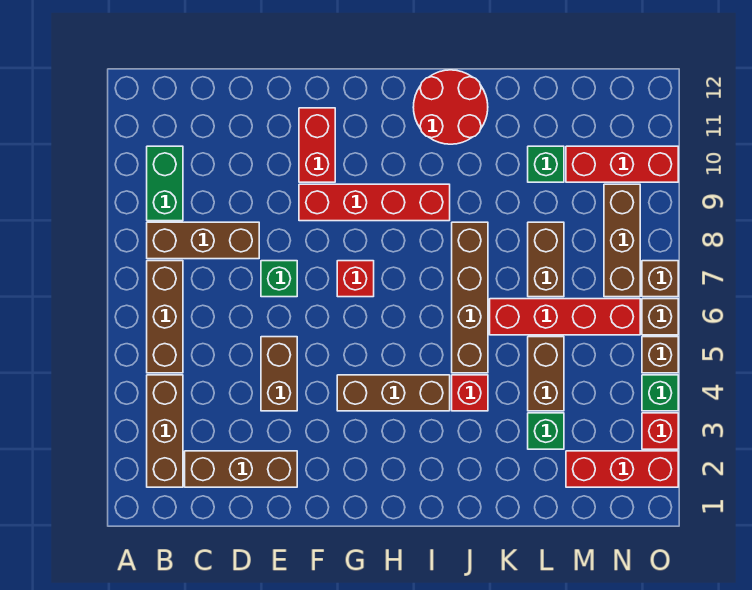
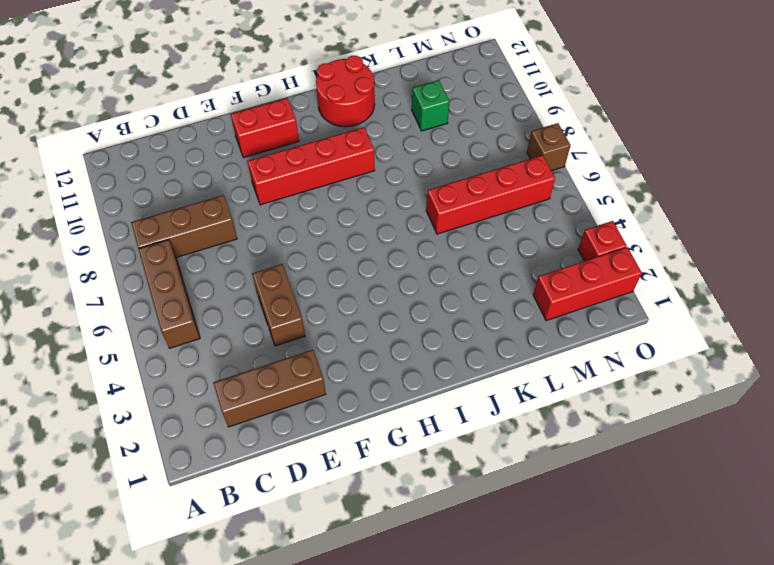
red 1x2 brick [231,98,299,158] -> red 1x2 brick turned to [299,108,335,182]
none -> brown 1x3 brick [147,375,183,487]
none -> green 1x2 brick [147,146,183,221]
none -> green 1x1 brick [261,261,297,297]

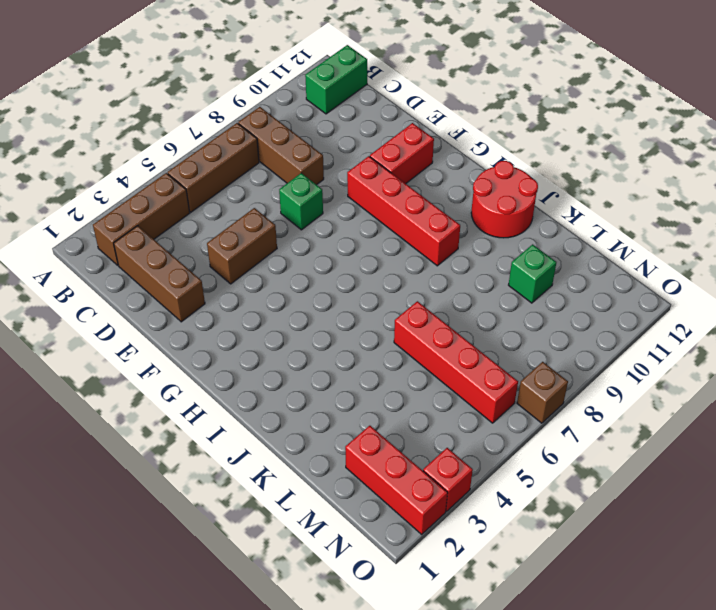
green 1x2 brick [305,45,367,114] -> green 1x2 brick moved to [147,146,183,221]
none -> brown 1x3 brick [337,375,450,411]
none -> red 1x1 brick [337,261,374,297]
none -> red 1x1 brick [452,375,488,411]

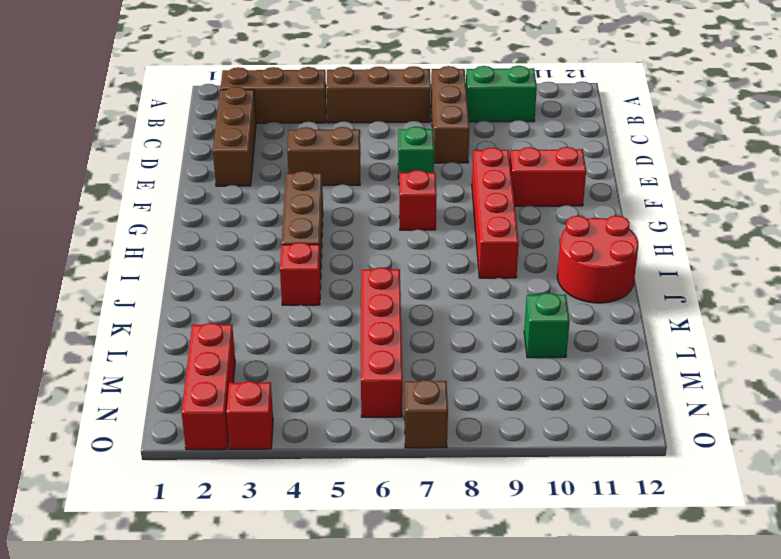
none -> brown 1x4 brick [452,222,488,373]
none -> green 1x1 brick [528,413,564,449]
none -> brown 1x2 brick [528,337,564,411]

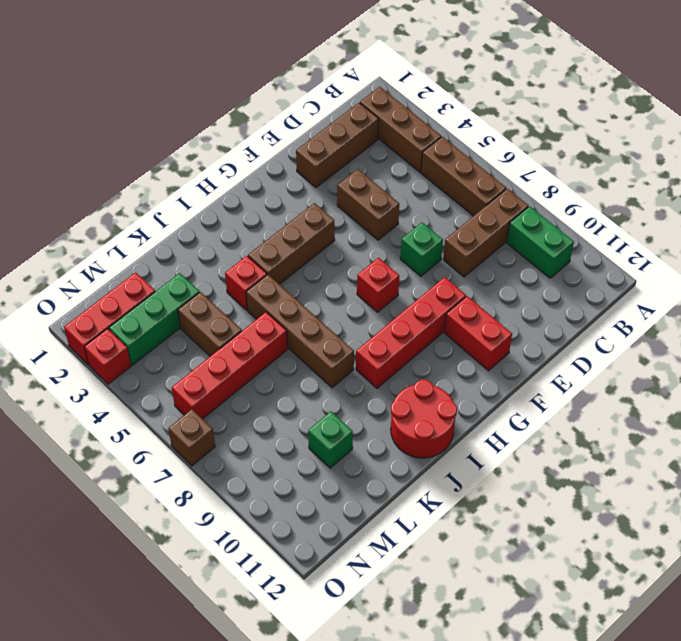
green 1x3 brick [109,273,200,365] -> green 1x1 brick [528,413,564,449]
none -> brown 1x2 brick [528,222,564,297]
none -> red 1x3 brick [566,146,678,182]
none -> brown 1x3 brick [604,184,640,297]

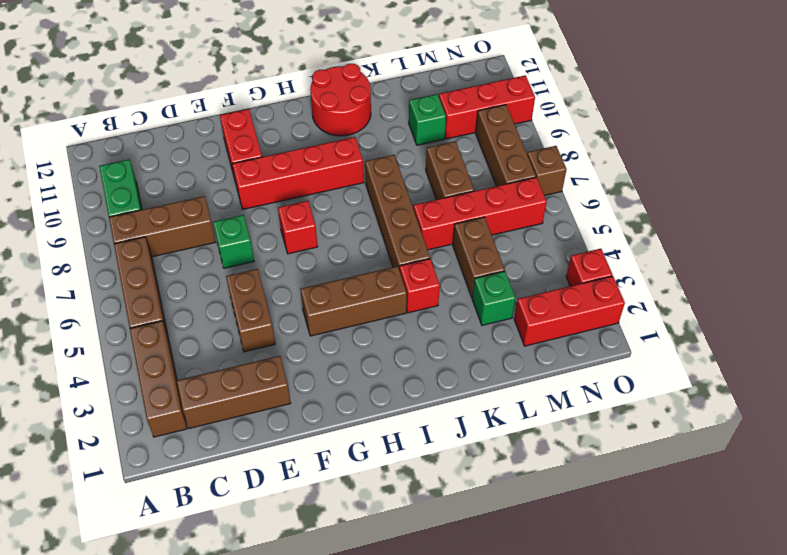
none -> green 1x1 brick [642,375,678,411]
none -> brown 1x1 brick [642,337,678,373]
none -> brown 1x1 brick [642,299,678,335]

